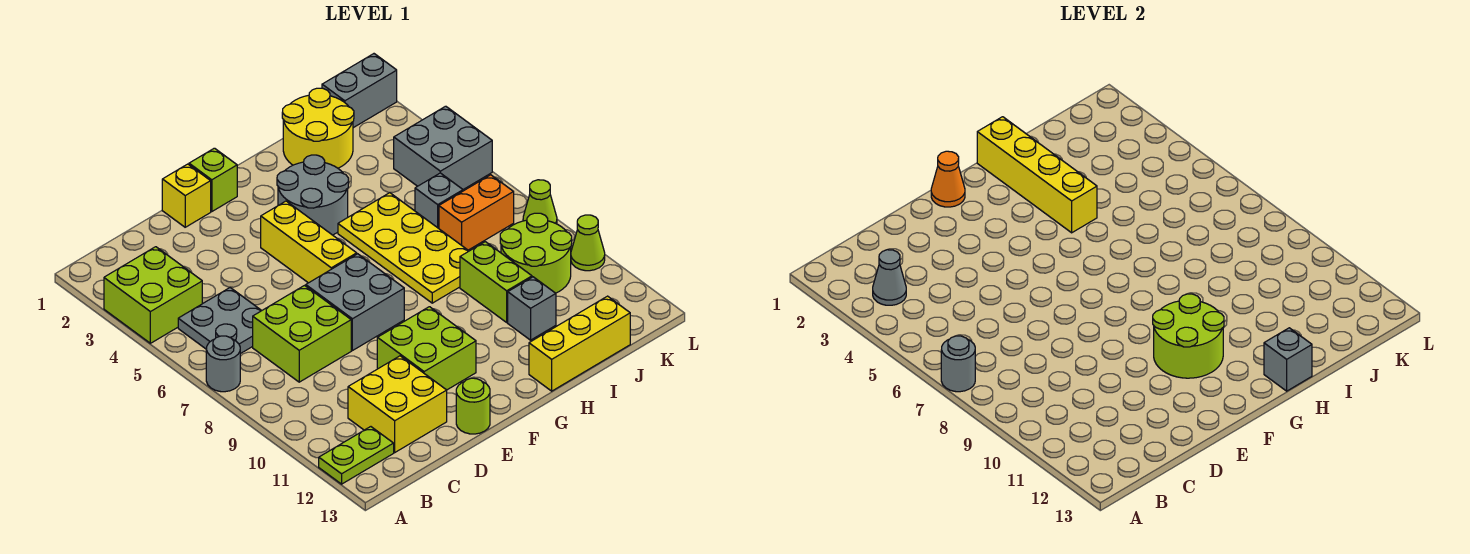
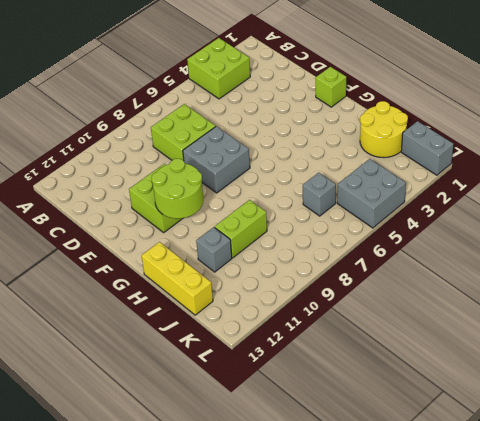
none -> grey 1x1 round brick [206,336,240,392]
none -> lime 1x2 plate [319,427,394,484]
none -> grey 2x2 plate [178,288,262,354]
none -> yellow 2x2 brick [348,356,447,452]

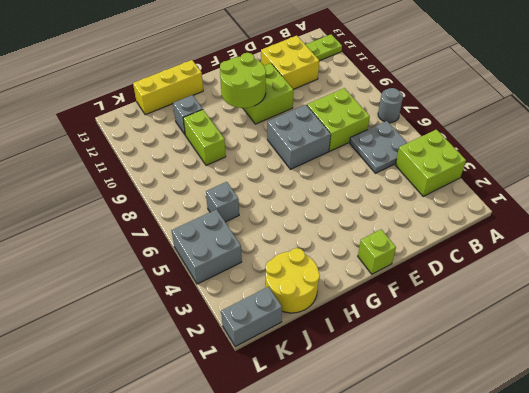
none -> yellow 1x1 brick [162,164,211,227]
none -> lime 1x1 round brick [456,378,490,434]
none -> yellow 1x3 brick [261,201,357,283]
none -> grey 2x2 round brick [277,155,349,235]

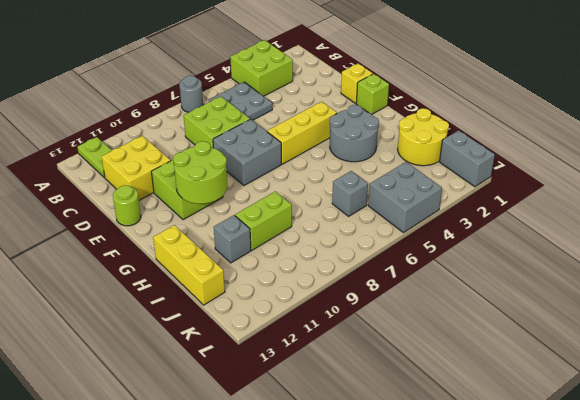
none -> yellow 2x4 plate [338,193,468,303]
none -> orange 1x2 brick [439,175,514,250]
none -> lime 2x2 round brick [500,213,572,293]
none -> lime 1x1 cone [523,180,557,224]

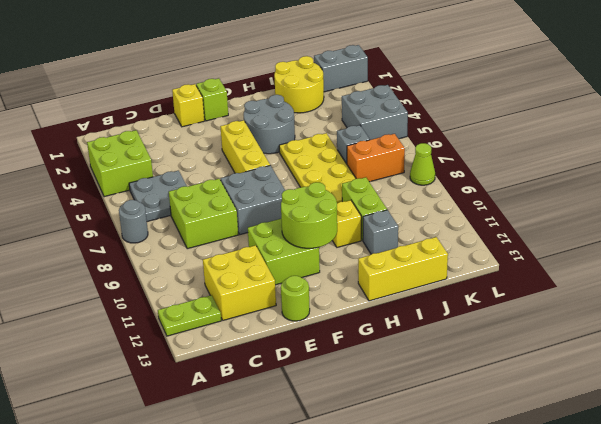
yellow 1x1 brick [332,200,361,247] -> none
none -> lime 2x2 round brick [500,213,572,293]
none -> lime 1x1 cone [571,215,605,271]
none -> grey 1x1 round brick [941,336,975,392]
none -> grey 1x1 cone [873,250,906,305]

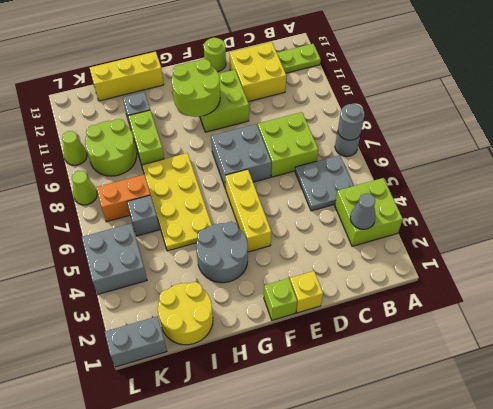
none -> orange 1x1 cone [931,151,965,207]
none -> yellow 1x4 brick [977,117,1097,233]
none -> grey 1x1 brick [1264,328,1312,391]

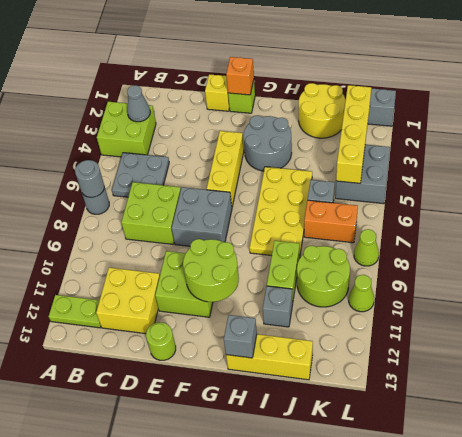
orange 1x1 brick [226,57,254,95] -> orange 1x1 cone [931,151,965,207]
yellow 1x4 brick [336,85,371,183] -> yellow 1x4 brick moved to [977,117,1097,233]

